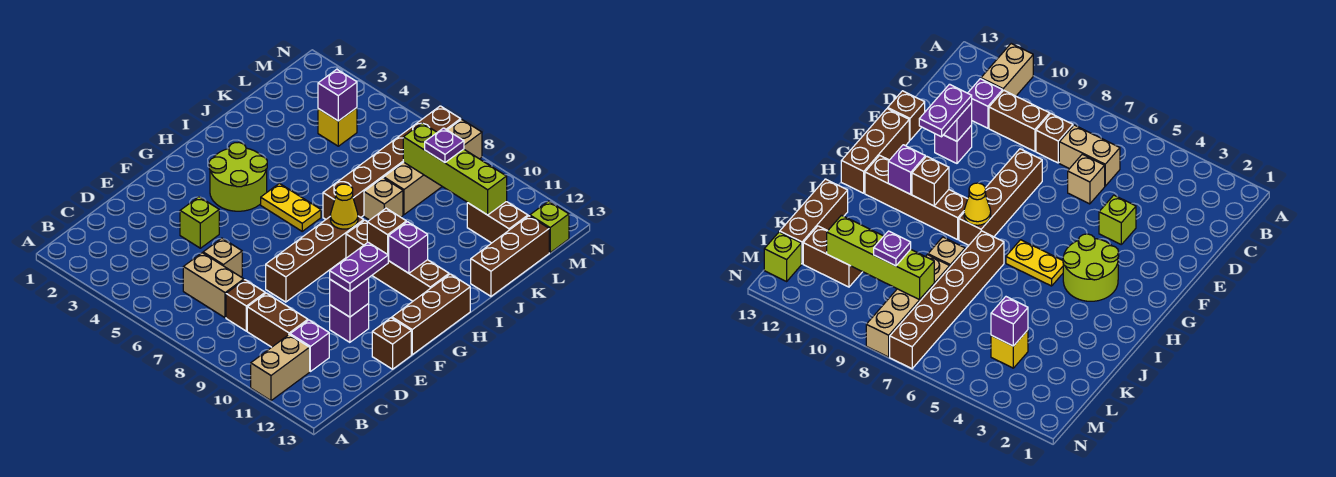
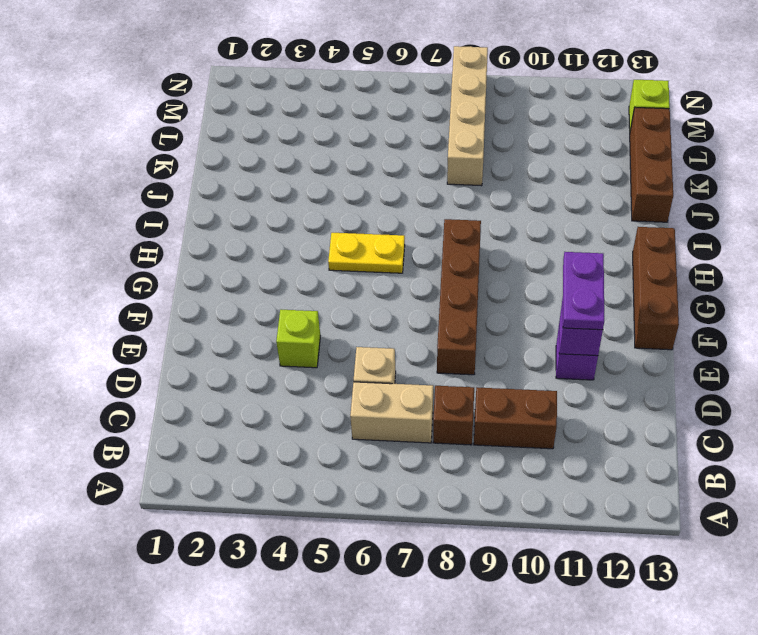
none -> tan 1x2 brick [251,335,310,401]
none -> purple 1x1 brick [290,320,329,371]
none -> brown 1x1 brick [372,318,411,369]

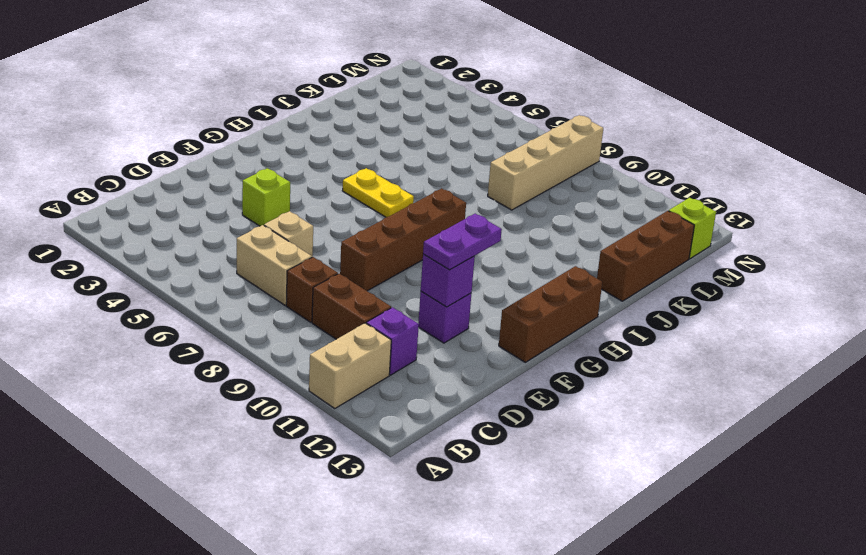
none -> brown 1x1 brick [372,318,411,369]
none -> lime 2x2 round brick [209,143,267,211]
none -> brown 1x4 brick [346,220,449,301]

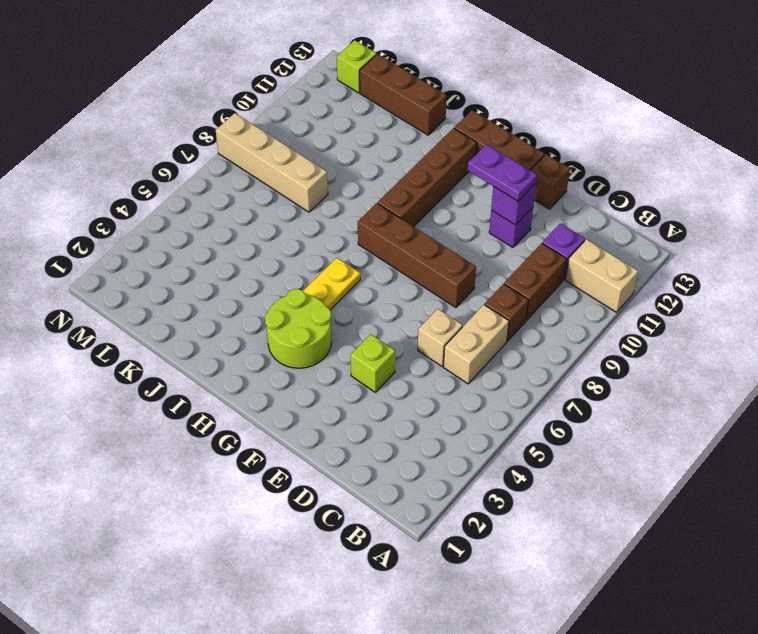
none -> brown 1x6 brick [323,106,461,219]
none -> tan 1x1 brick [364,178,403,220]
none -> yellow 1x1 brick [318,108,357,146]

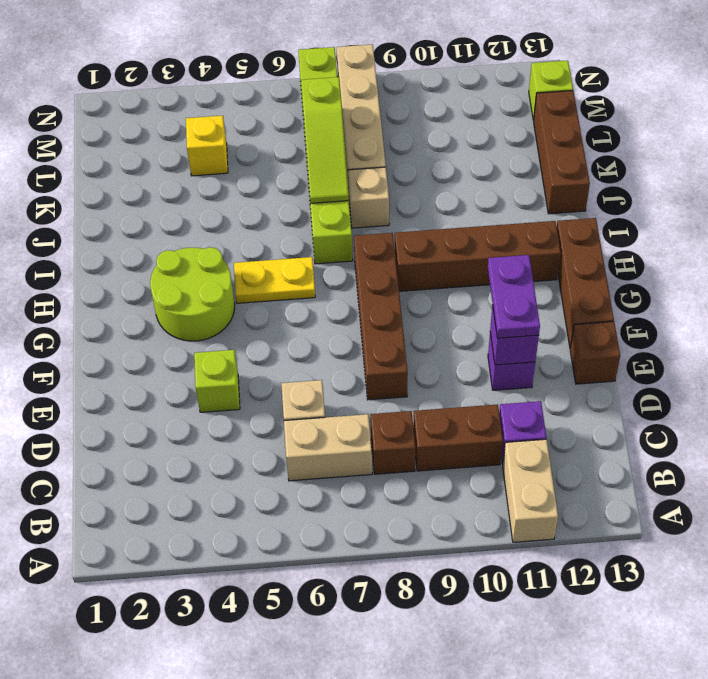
lime 1x6 brick [298,47,353,264] -> brown 1x6 brick [323,106,461,219]
lime 1x3 slope [301,77,349,203] -> none
none -> brown 1x2 brick [467,202,528,243]
none -> yellow 1x1 cone [330,184,358,229]
none -> brown 1x1 brick [367,208,406,259]

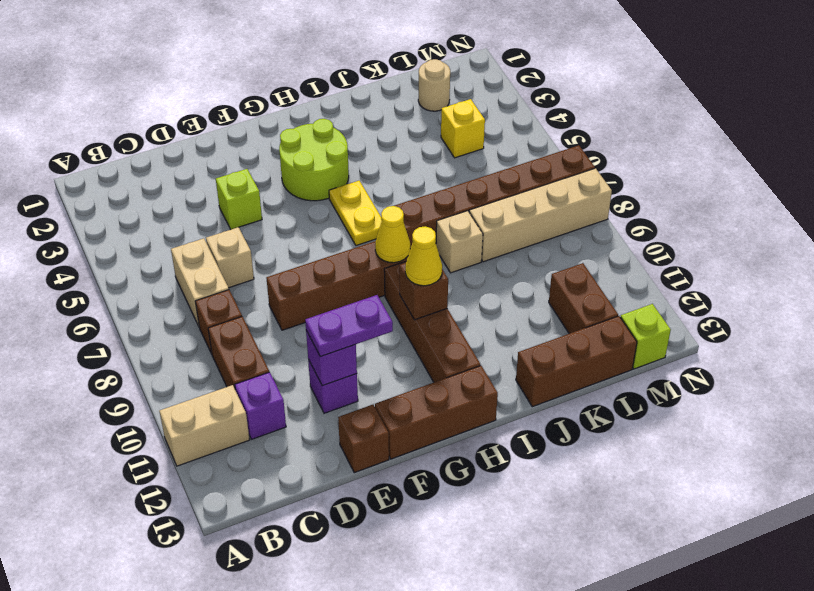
yellow 1x1 cone [405,226,442,286] -> none
tan 1x1 round brick [418,59,450,111] -> none
none -> purple 1x1 brick [388,222,428,273]
none -> purple 1x1 brick [318,69,357,121]
none -> lime 1x4 brick [403,123,507,215]

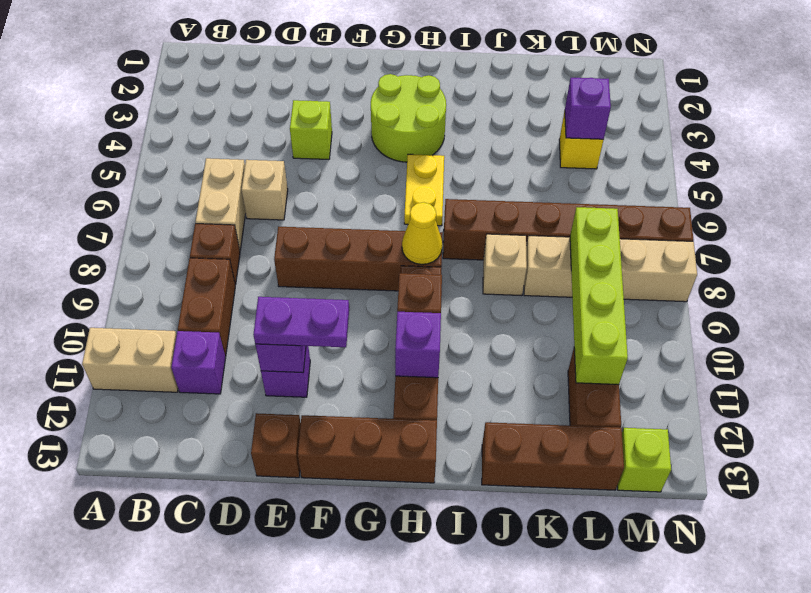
none -> purple 1x1 plate [425,128,464,163]

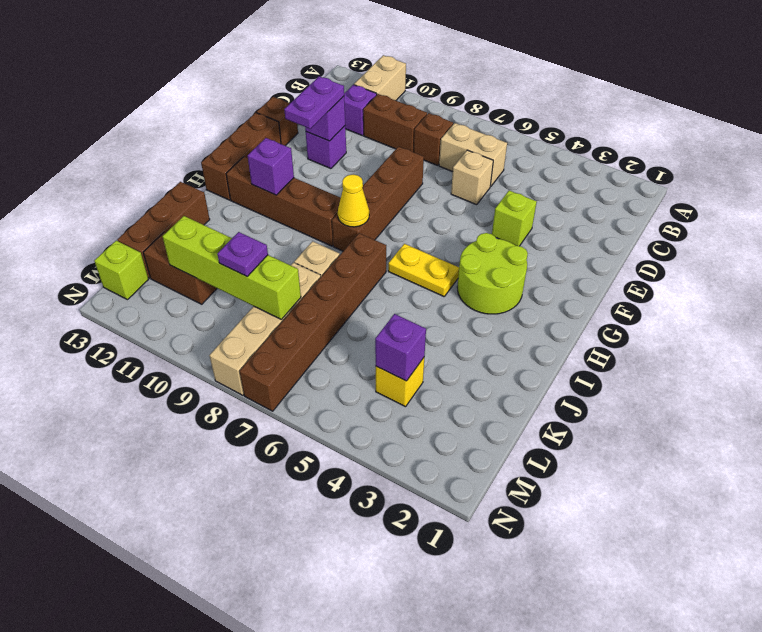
none -> brown 1x1 brick [367,208,406,259]

